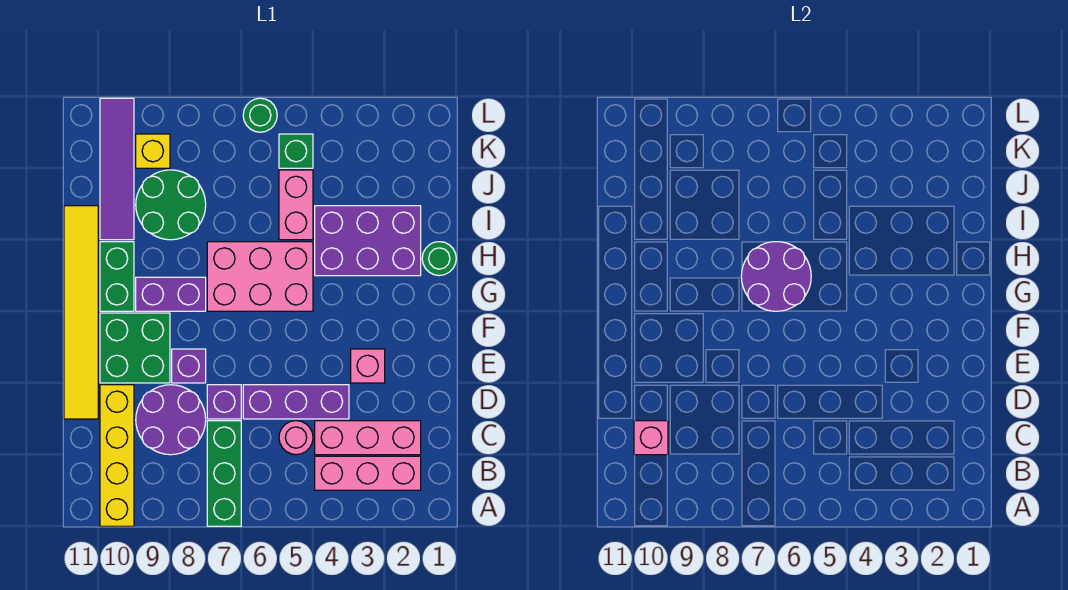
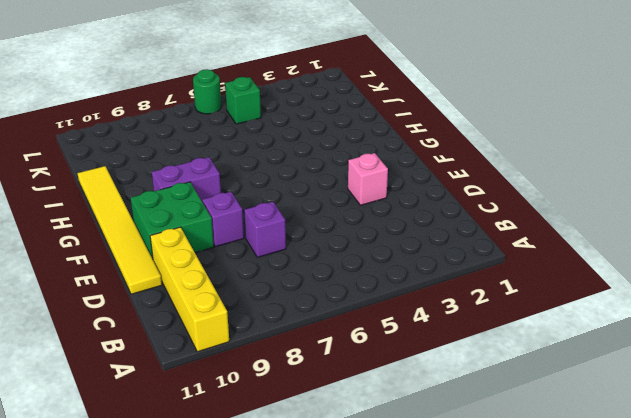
none -> green 1x3 brick [207,421,241,526]
none -> pink 1x3 brick [315,456,421,490]
none -> pink 1x3 brick [315,421,421,455]

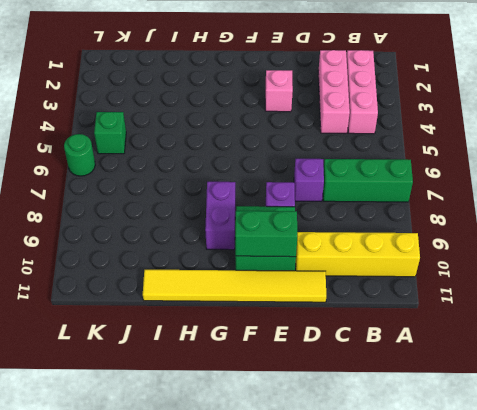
green 1x2 brick [235,211,297,257] -> green 1x2 brick moved to [100,242,134,311]
none -> pink 1x1 round brick [279,421,313,455]
none -> purple 2x2 round brick [136,385,206,455]
none -> purple 1x3 brick [243,385,349,419]

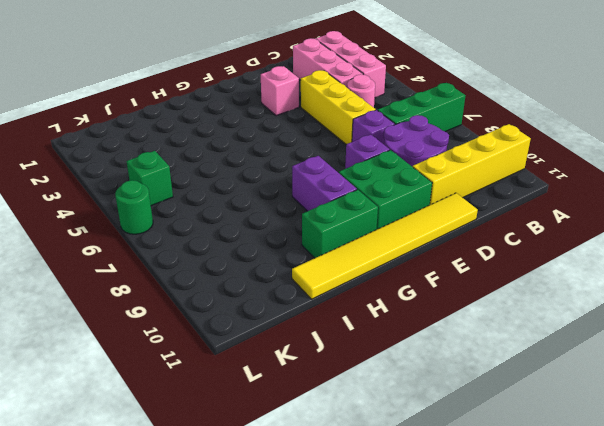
yellow 1x3 brick [301,70,376,144] -> purple 1x3 brick [243,385,349,419]
none -> pink 2x3 brick [207,242,313,311]
none -> green 1x1 round brick [422,242,456,276]
none -> purple 2x3 brick [315,206,421,276]

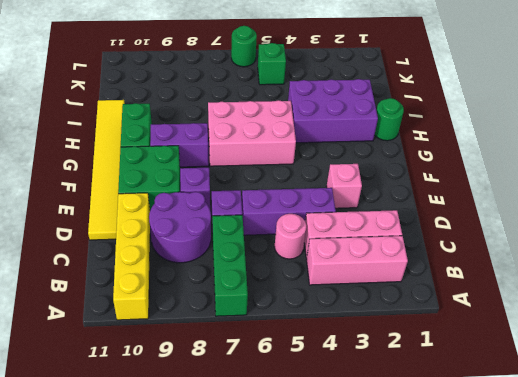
none -> pink 1x2 brick [279,170,313,240]
none -> green 2x2 round brick [136,170,206,240]
none -> purple 1x4 tile [100,98,134,240]

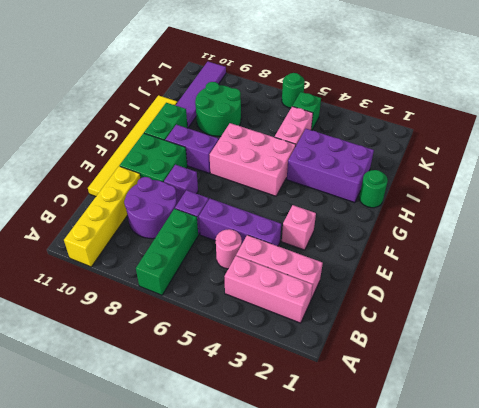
none -> yellow 1x1 brick [136,134,170,168]
none -> pink 1x1 brick [634,421,668,455]
none -> purple 2x2 round brick [741,242,811,311]

